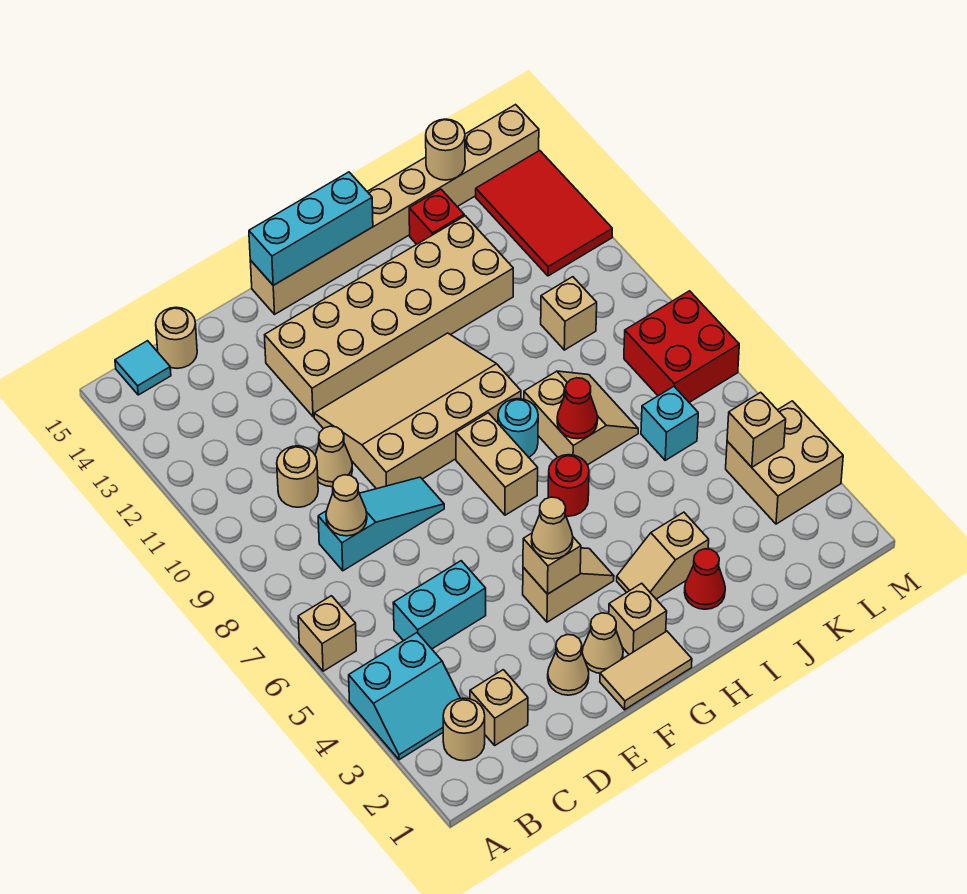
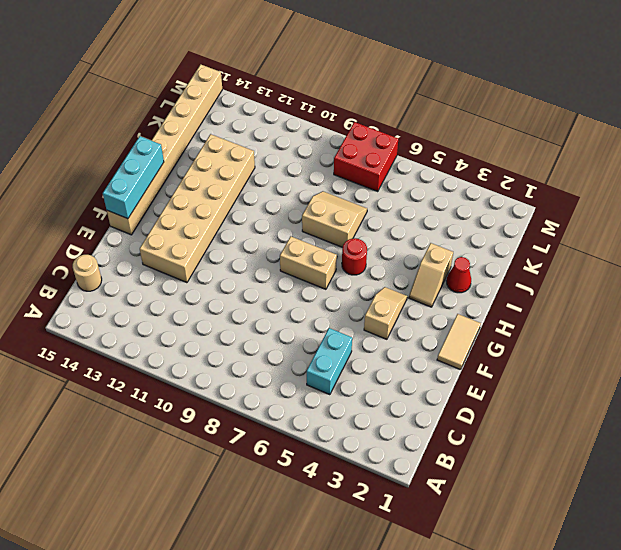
none -> cyan 2x2 slope [349,633,461,760]
none -> tan 1x1 brick [298,596,356,671]
none -> tan 1x1 round brick [443,698,485,761]
none -> cyan 1x1 tile [115,341,171,395]

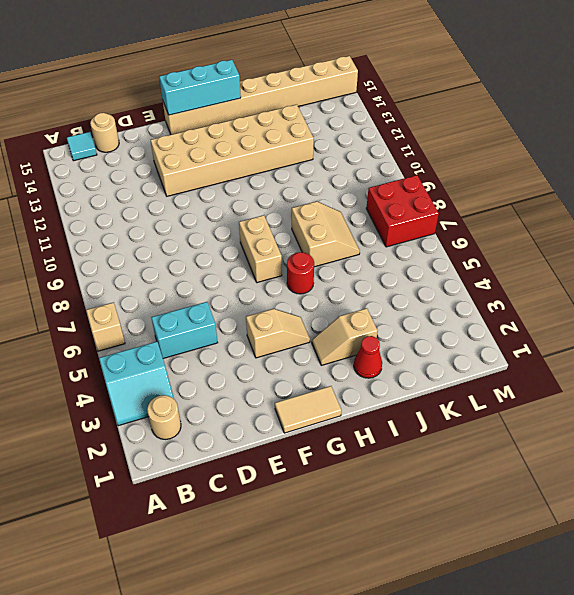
none -> tan 1x1 brick [470,670,528,745]
none -> cyan 1x3 slope [318,477,444,571]
none -> tan 1x1 round brick [277,446,318,507]
none -> tan 1x1 cone [315,426,353,487]

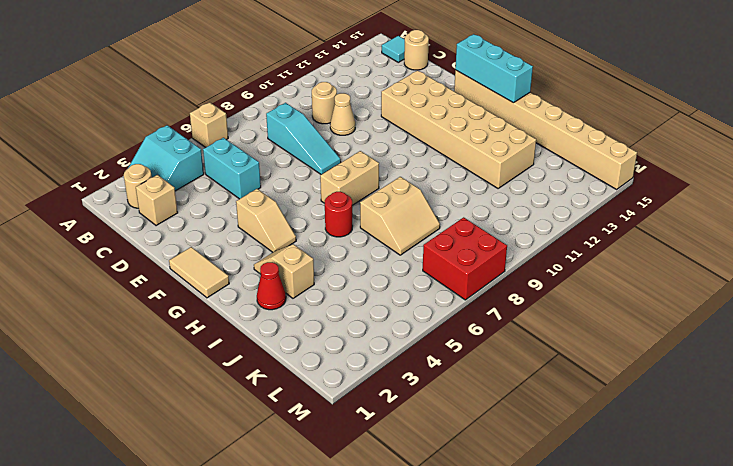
none -> tan 1x1 cone [548,635,589,695]
none -> tan 3x4 slope [314,333,521,489]
none -> tan 1x1 cone [582,613,623,673]
none -> tan 1x1 brick [609,583,667,655]

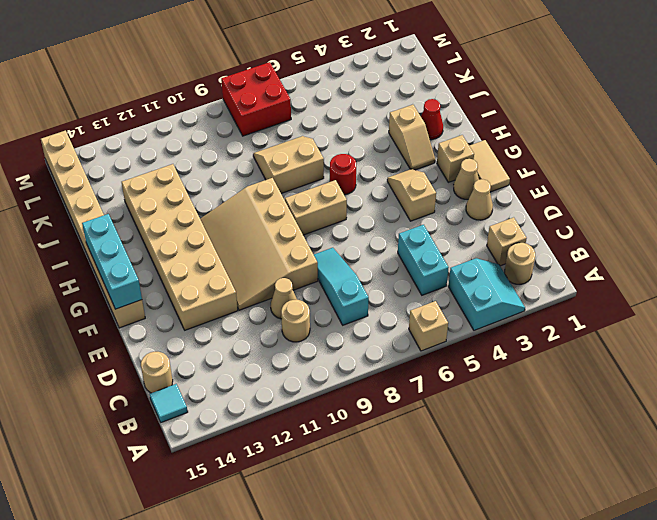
none -> cyan 1x1 round brick [498,399,538,457]
none -> red 1x1 brick [409,189,464,244]
none -> cyan 1x1 brick [641,386,698,460]
none -> tan 1x1 brick [541,277,597,350]

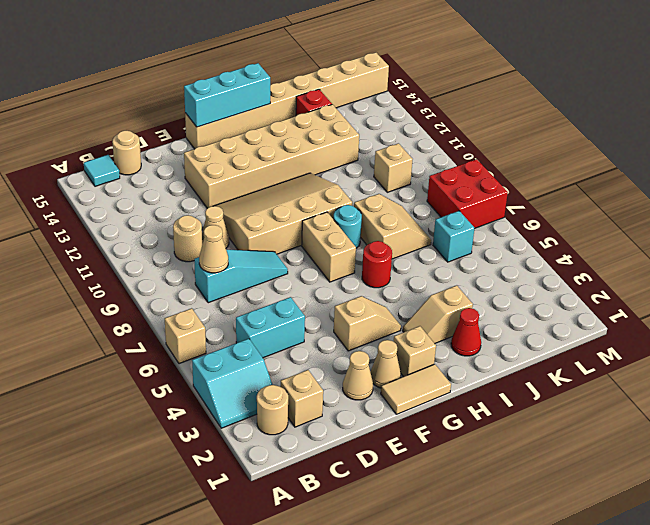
none -> tan 2x2 brick [726,401,843,524]
none -> red 2x3 tile [476,151,612,276]
none -> tan 1x1 brick [523,533,581,594]
none -> red 1x1 cone [557,378,598,439]

